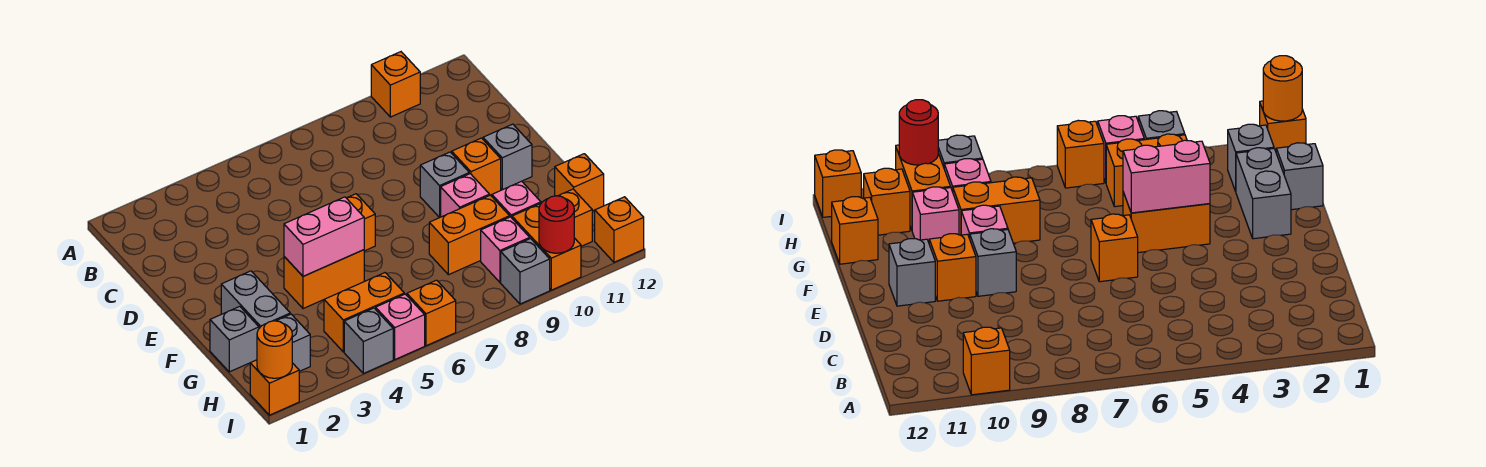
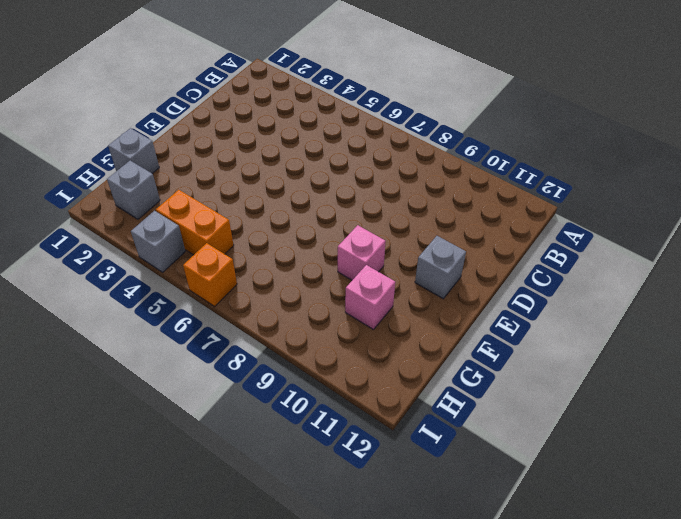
none -> orange 1x1 brick [371,52,420,117]
none -> orange 1x1 brick [347,194,375,251]
none -> grey 1x1 brick [420,152,469,218]

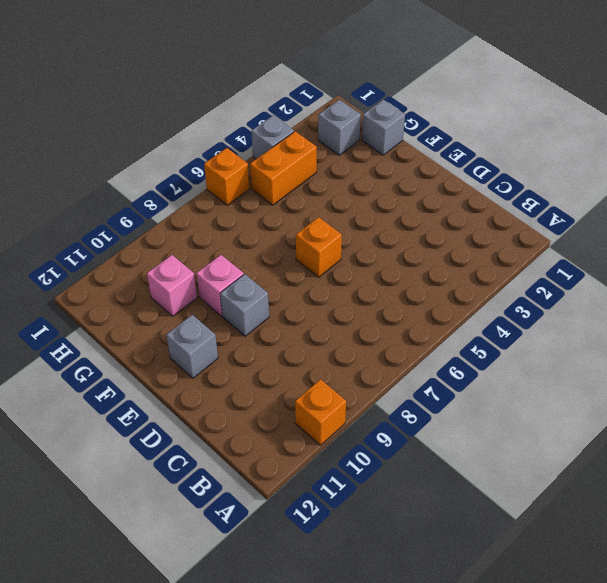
none -> orange 1x1 brick [452,138,501,195]
none -> grey 1x2 brick [221,271,290,328]
none -> orange 1x2 brick [284,250,364,309]

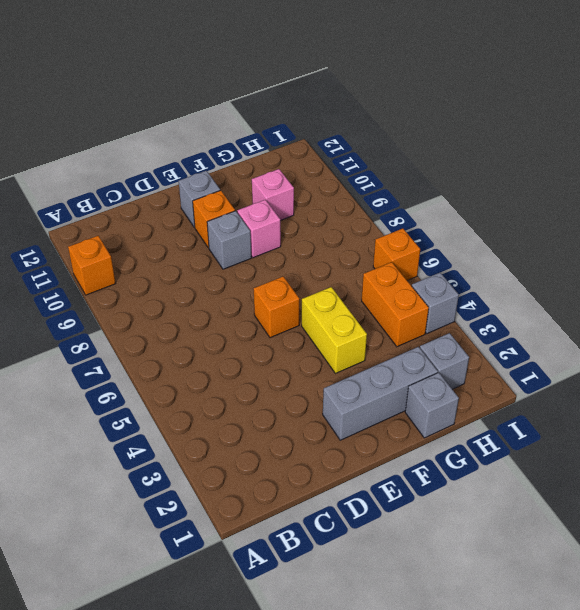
grey 1x3 brick [323,347,438,440] -> grey 1x2 brick [221,271,290,328]
yellow 1x2 brick [302,287,367,373] -> orange 1x2 brick [284,250,364,309]
none -> orange 1x2 brick [429,195,510,275]
none -> orange 1x1 brick [555,154,604,211]
none -> pink 1x1 brick [481,217,530,282]

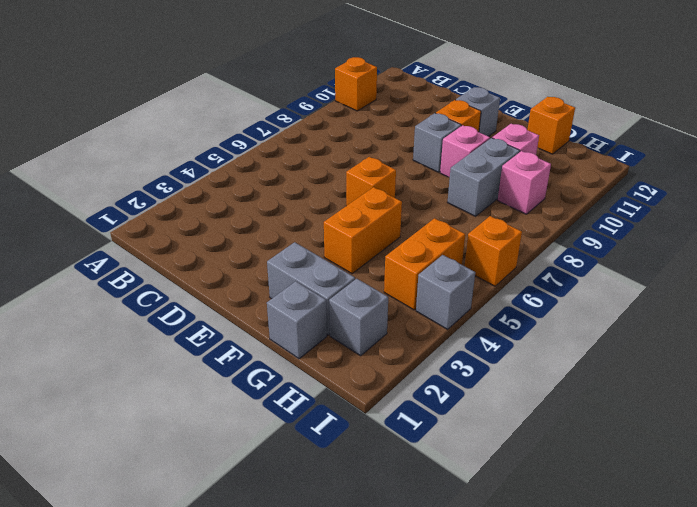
grey 1x2 brick [447,138,520,216] -> orange 1x2 brick [429,195,510,275]
none -> orange 1x2 brick [512,204,581,290]
none -> orange 1x1 brick [559,189,592,246]
none -> orange 1x1 brick [250,360,299,415]

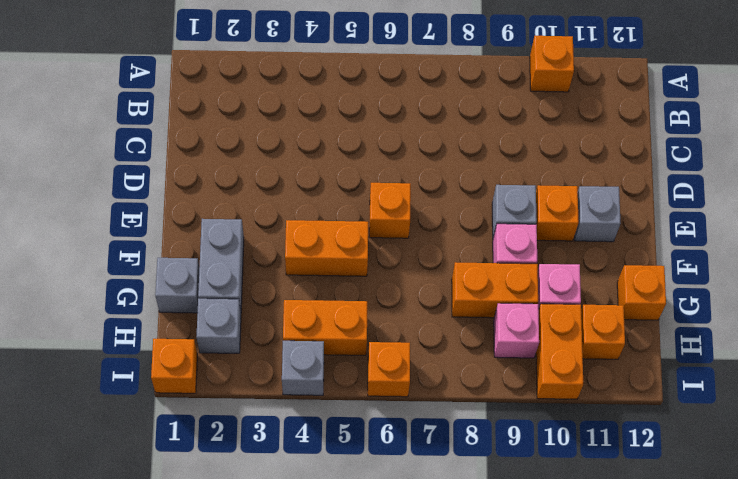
none -> pink 1x1 brick [376,294,425,359]
none -> grey 1x1 brick [501,239,550,304]
none -> orange 1x1 brick [595,197,644,262]

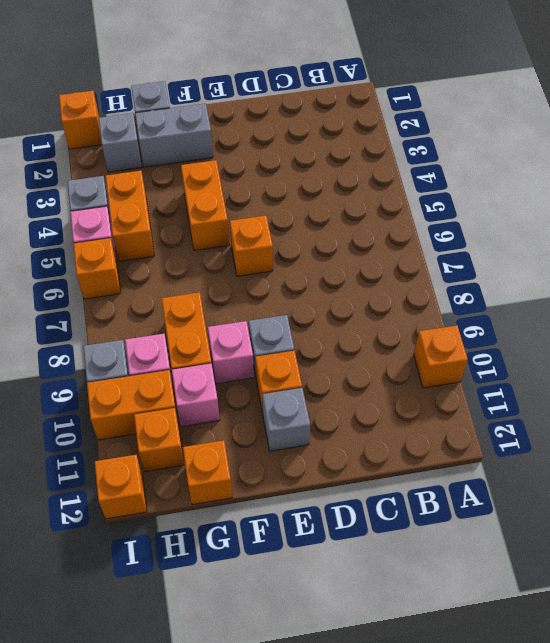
none -> pink 1x2 brick [284,197,364,276]
none -> orange 1x1 round brick [257,321,292,378]
none -> red 1x1 round brick [539,196,574,253]

